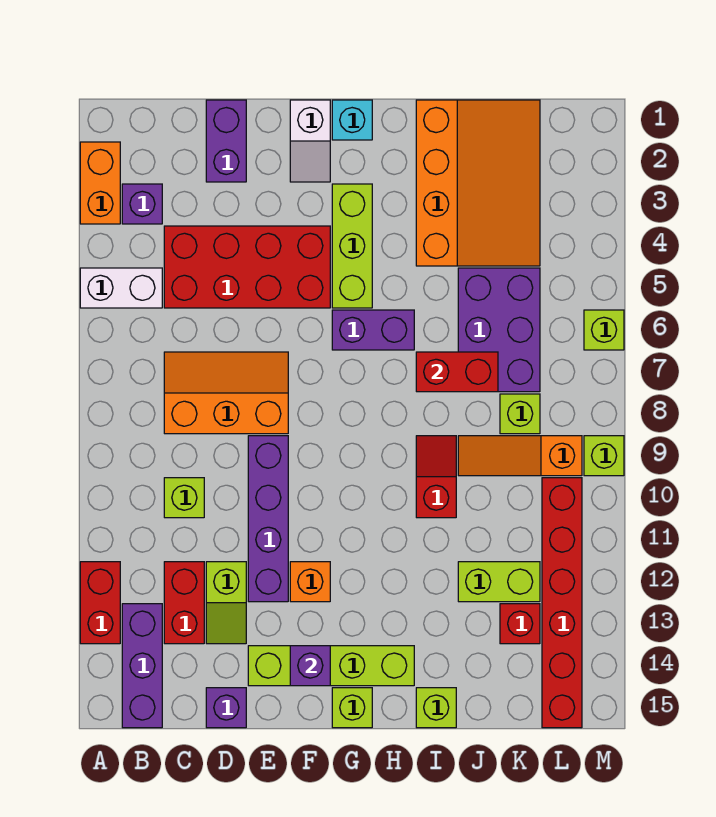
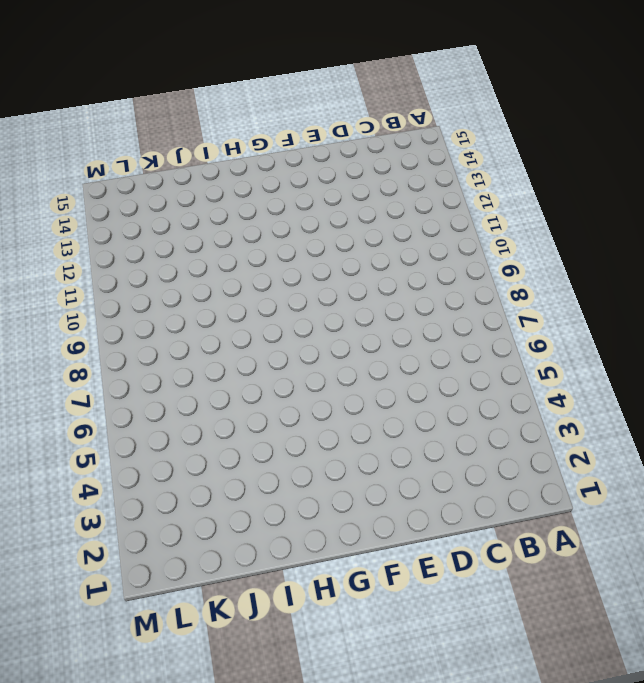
none -> orange 1x2 brick [80,142,120,224]
none -> white 1x2 brick [80,268,162,308]
none -> red 1x2 brick [80,562,120,644]
none -> purple 1x1 brick [122,184,162,224]

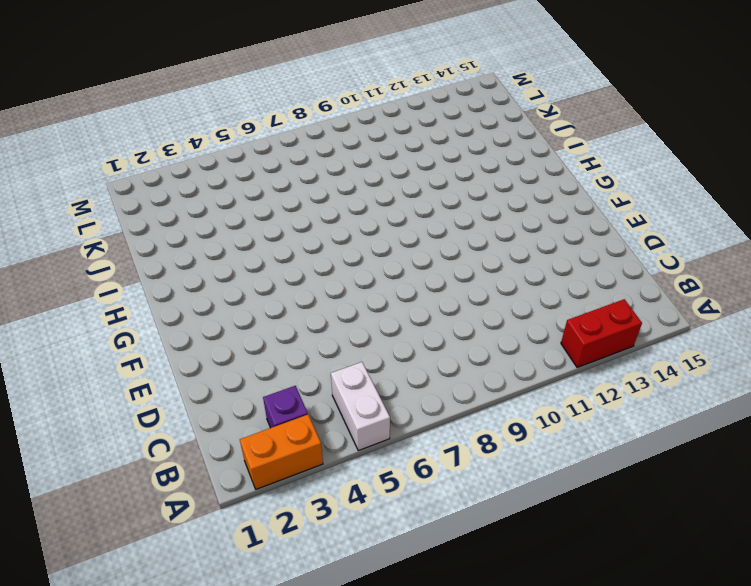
none -> purple 1x3 brick [122,604,162,728]
none -> red 2x4 brick [164,226,330,308]
none -> orange 2x3 slope [164,352,288,434]
none -> lime 1x1 brick [164,478,204,518]

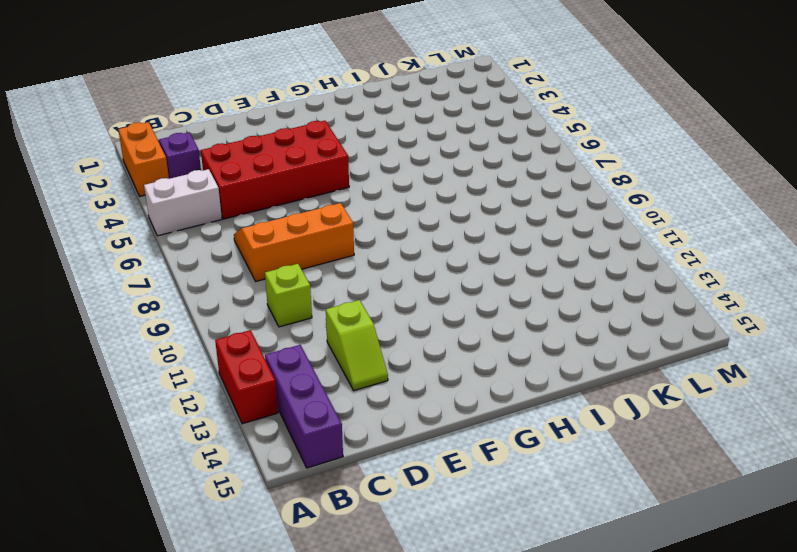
none -> red 1x2 brick [164,562,204,644]
none -> purple 1x2 brick [206,100,246,182]
none -> purple 1x1 brick [206,688,246,728]
none -> purple 1x4 brick [248,436,288,602]

